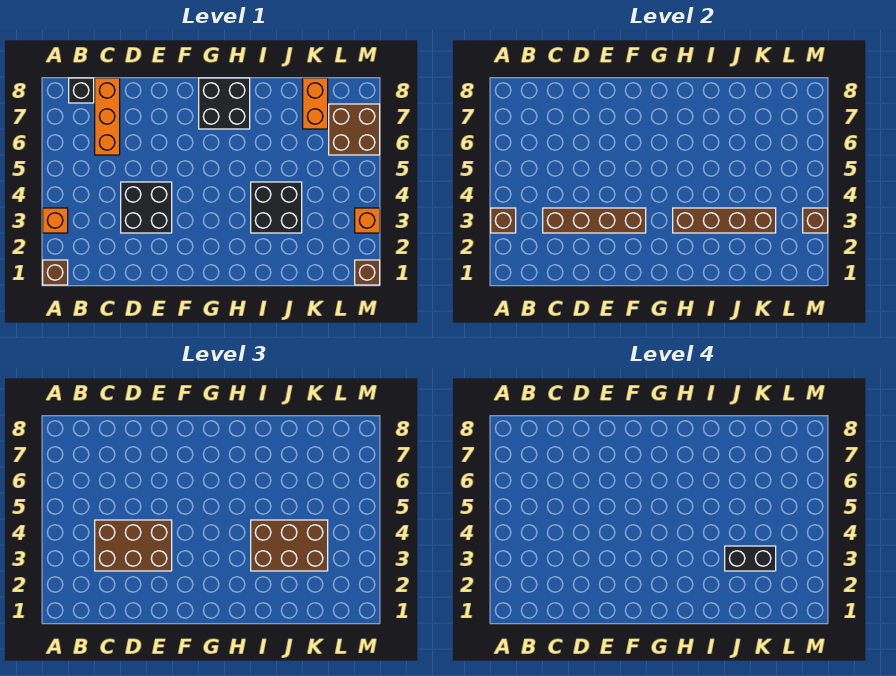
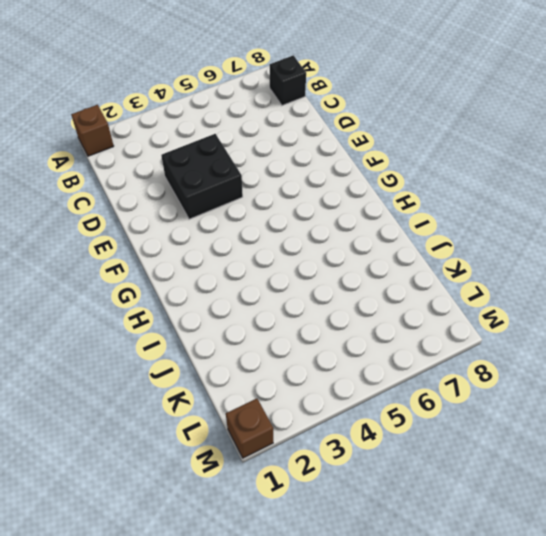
none -> orange 1x1 brick [43,208,68,233]
none -> orange 1x3 brick [95,78,120,155]
none -> black 2x2 brick [199,78,250,129]

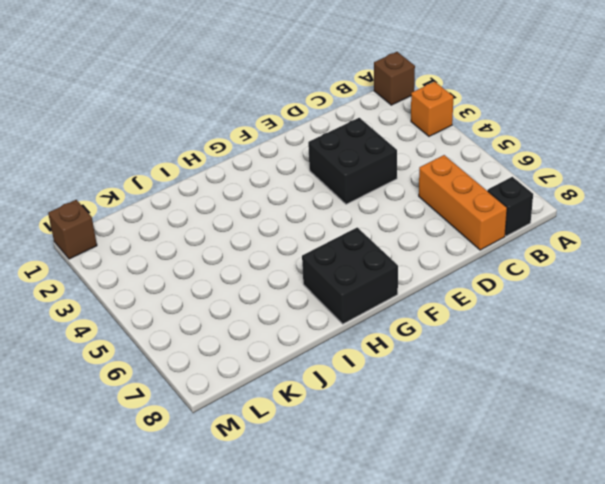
none -> black 2x2 brick [251,182,302,233]
none -> orange 1x2 brick [303,78,328,129]
none -> brown 2x2 brick [329,104,380,155]

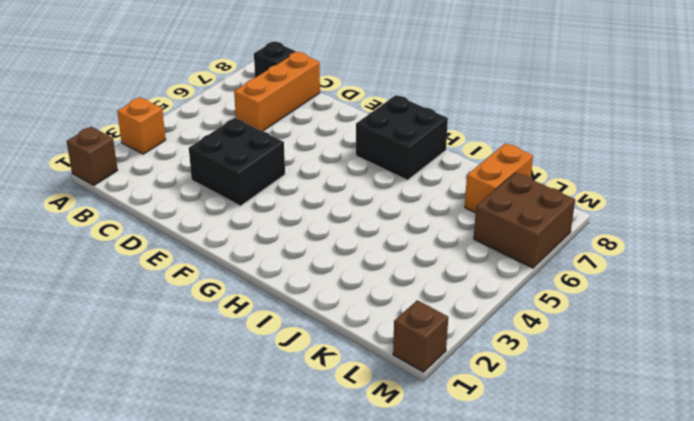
none -> black 2x2 brick [251,182,302,233]
none -> orange 1x1 brick [355,208,380,233]
none -> brown 1x1 brick [491,208,516,233]

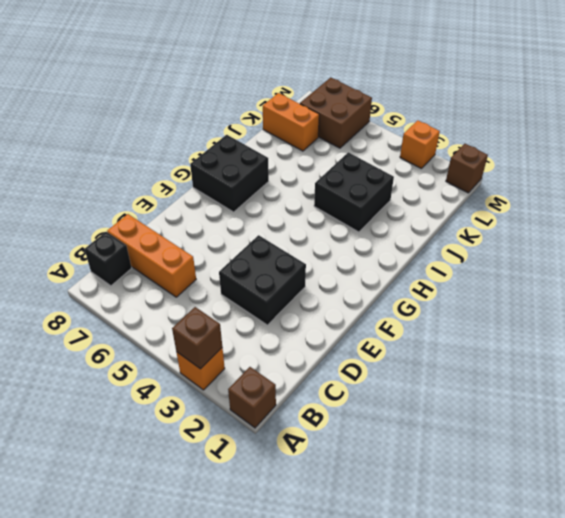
none -> brown 1x4 brick [543,208,646,233]
none -> brown 1x4 brick [673,208,776,233]
none -> brown 1x1 brick [803,208,828,233]

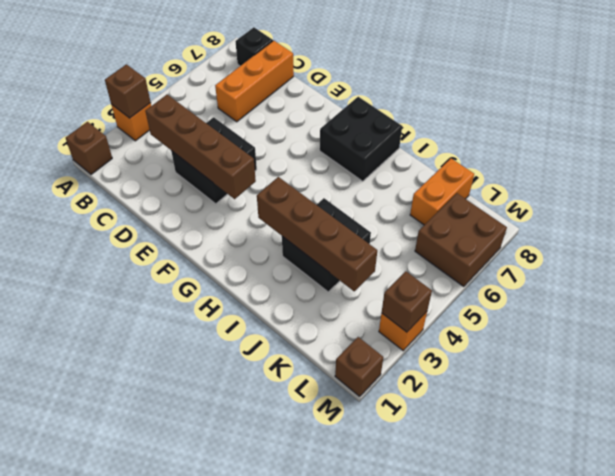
none -> brown 2x3 brick [95,520,172,571]
none -> brown 2x3 brick [251,520,328,571]
none -> black 1x2 brick [725,546,776,571]

